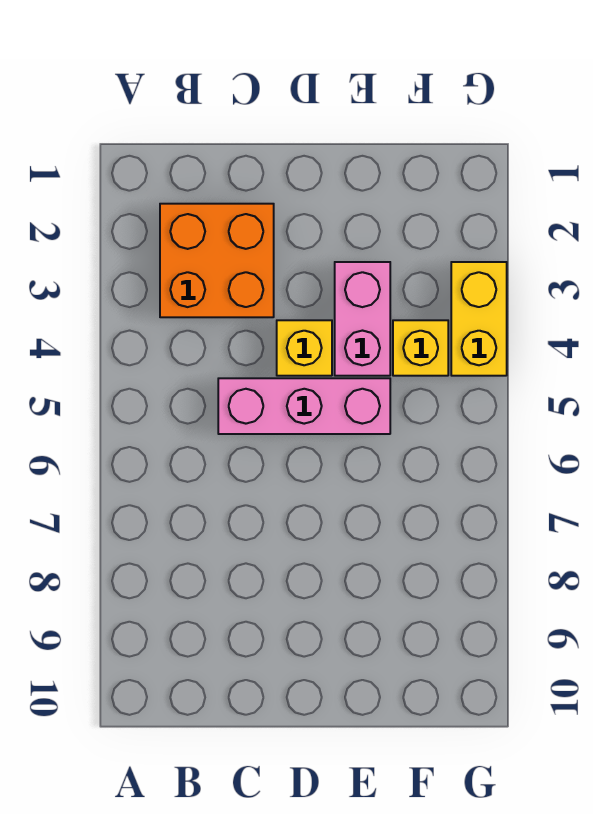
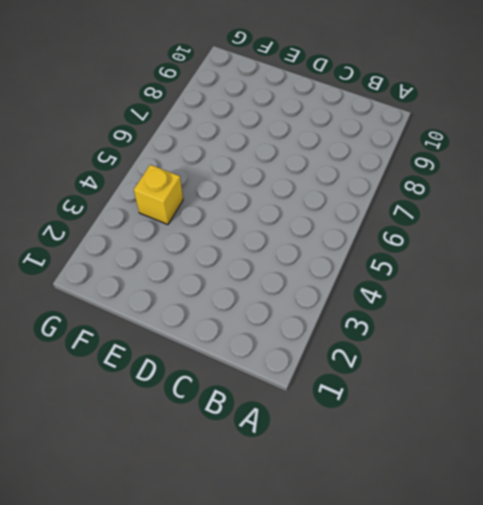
none -> orange 2x2 brick [160,204,274,317]
none -> pink 1x3 brick [218,378,390,434]

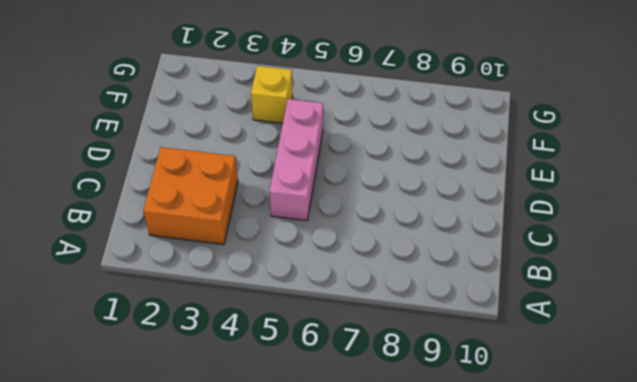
none -> yellow 1x1 brick [277,320,332,376]
none -> pink 1x2 brick [335,262,390,376]

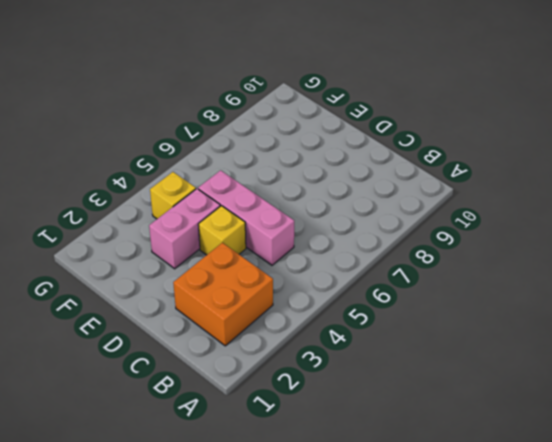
none -> yellow 1x2 brick [451,262,507,376]

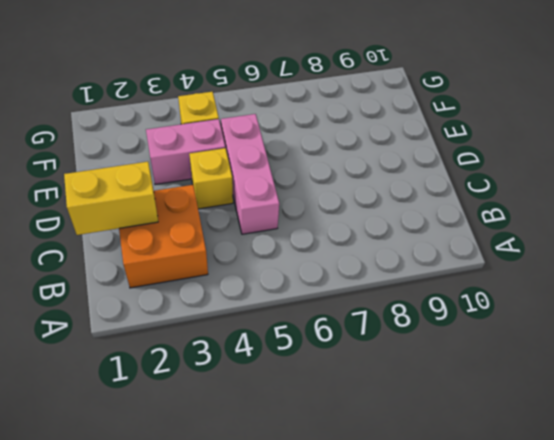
yellow 1x2 brick [64,162,158,235] -> yellow 1x2 brick moved to [451,262,507,376]

